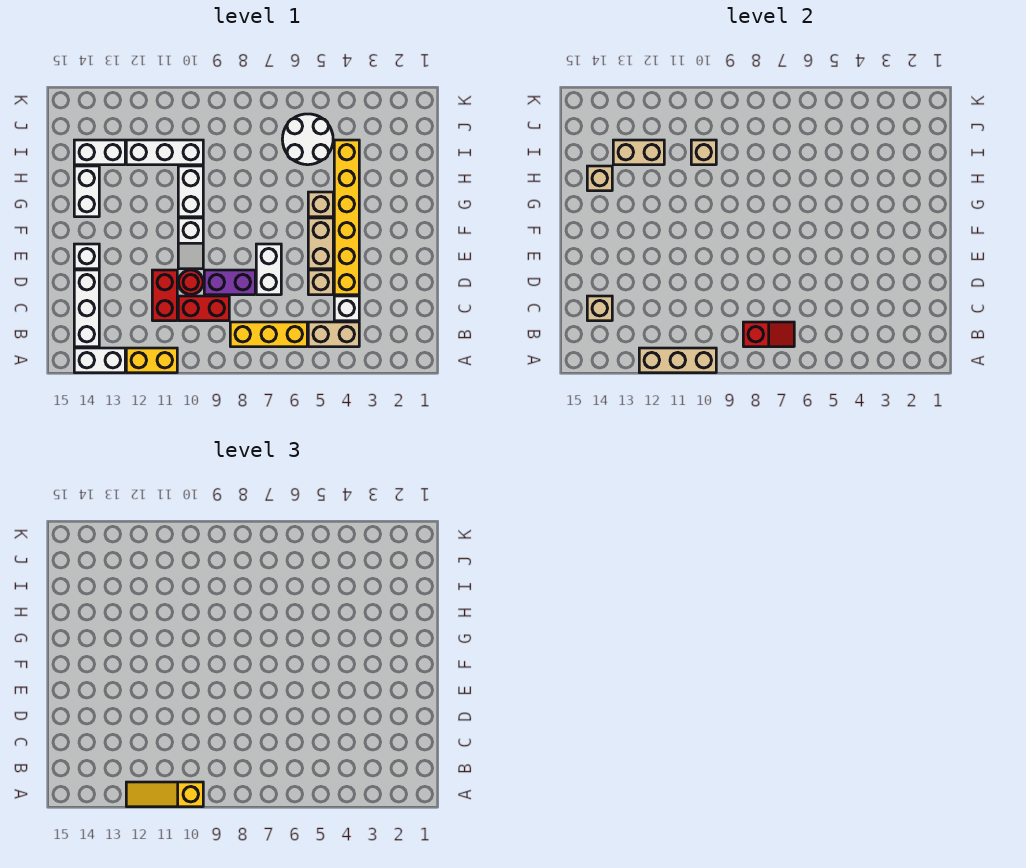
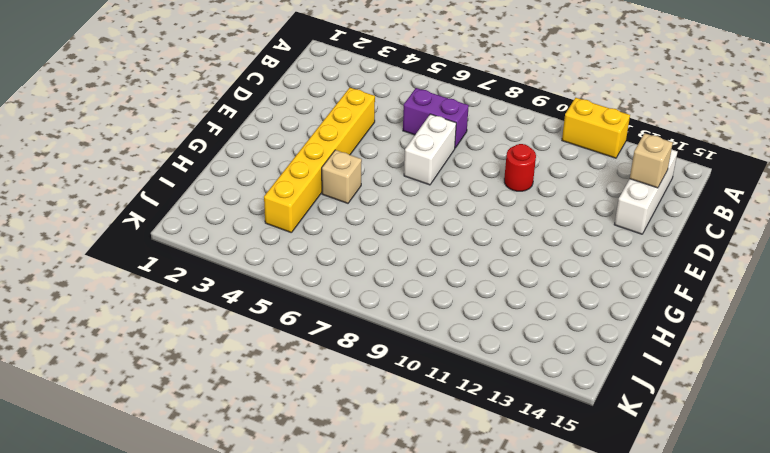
purple 1x2 brick [403,88,469,148] -> purple 1x2 brick moved to [204,270,255,295]
none -> white 1x2 brick [74,348,125,373]
none -> tan 1x2 brick [308,322,359,347]
none -> yellow 1x3 brick [230,322,307,347]

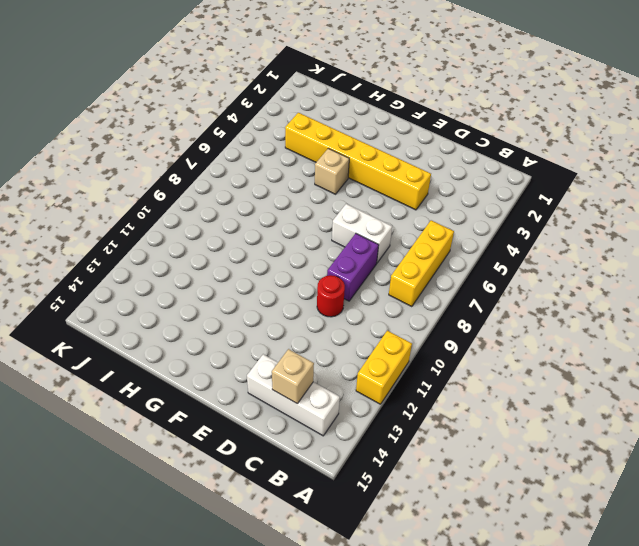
none -> white 1x2 brick [74,348,125,373]
none -> tan 1x2 brick [308,322,359,347]
none -> white 1x1 brick [334,296,359,321]

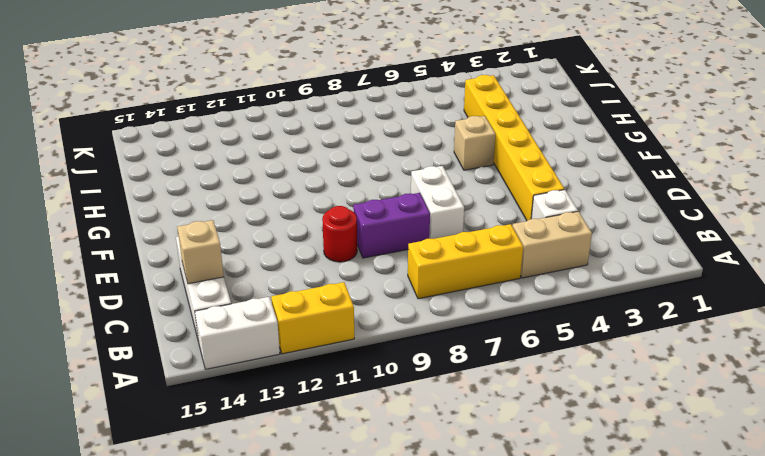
none -> red 1x2 brick [178,296,229,321]
none -> red 1x2 brick [152,270,177,321]
none -> tan 1x1 brick [308,270,333,295]

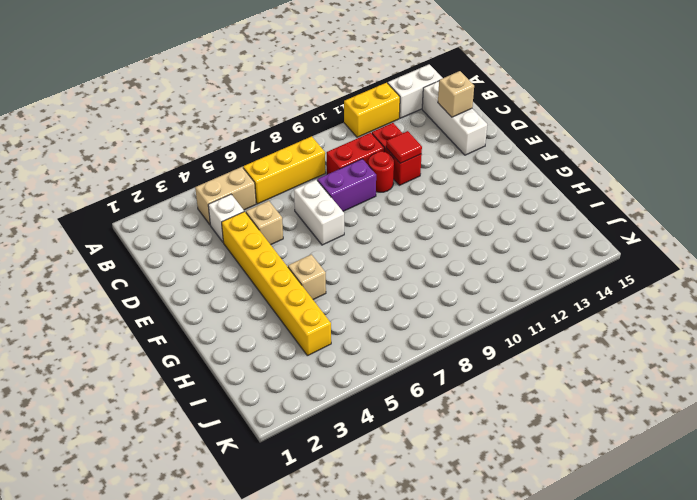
red 1x1 tile [386,131,422,163] -> none
none -> tan 1x2 brick [308,218,333,269]
none -> white 1x2 slope [178,218,203,269]
none -> white 1x1 brick [74,244,99,269]

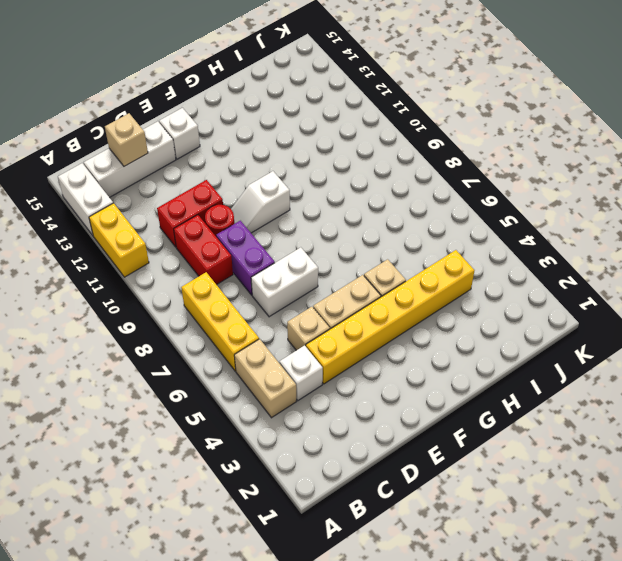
none -> white 1x2 brick [178,166,203,217]
none -> white 1x2 brick [74,166,99,217]
none -> white 2x2 round brick [282,114,333,165]

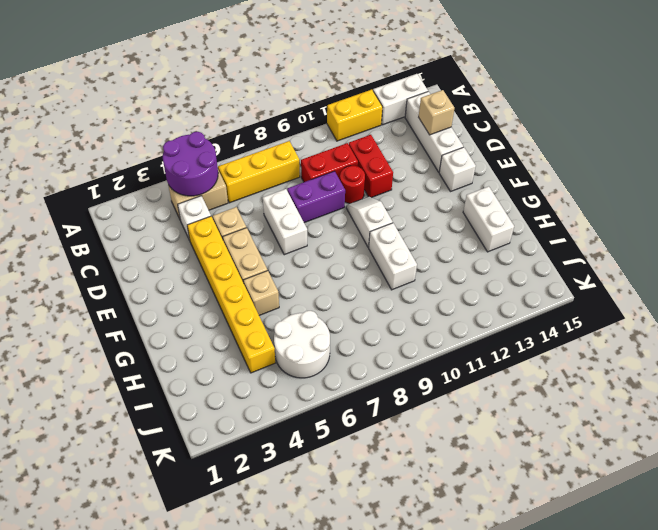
purple 2x2 round brick [163,132,218,196] -> none
none -> white 1x3 brick [126,140,203,165]
none -> white 1x2 brick [74,140,125,165]
none -> tan 1x3 brick [639,348,716,373]

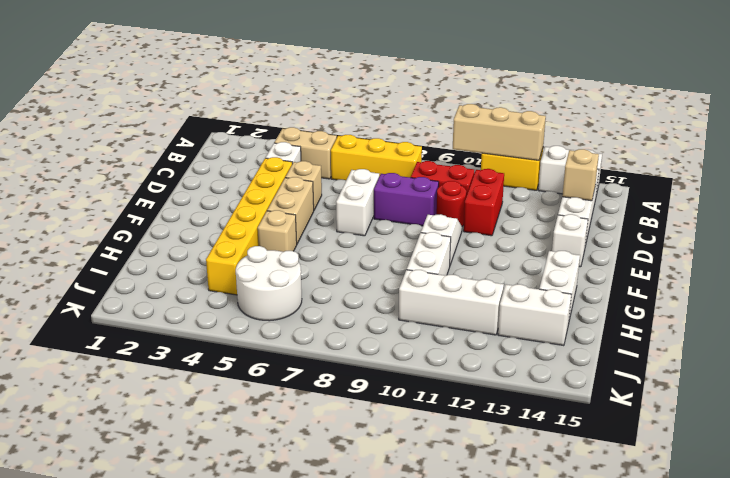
none -> red 1x2 slope [743,322,794,347]
none -> tan 1x1 brick [587,166,612,191]
none -> tan 1x1 brick [691,140,716,165]

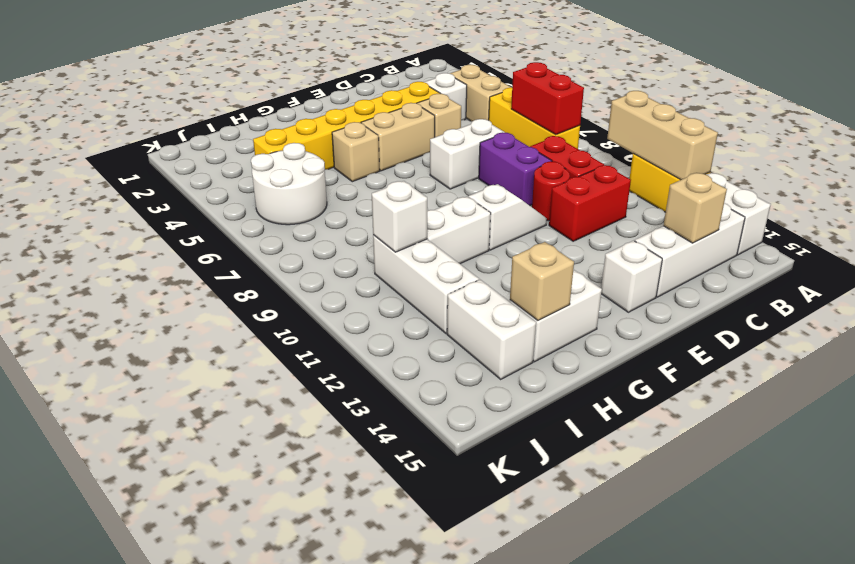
red 1x2 brick [511,62,584,135] -> red 1x2 slope [743,322,794,347]
white 1x1 brick [372,181,427,252] -> tan 1x1 brick [691,140,716,165]
none -> tan 1x2 brick [613,140,664,165]
none -> yellow 1x3 slope [126,782,203,807]

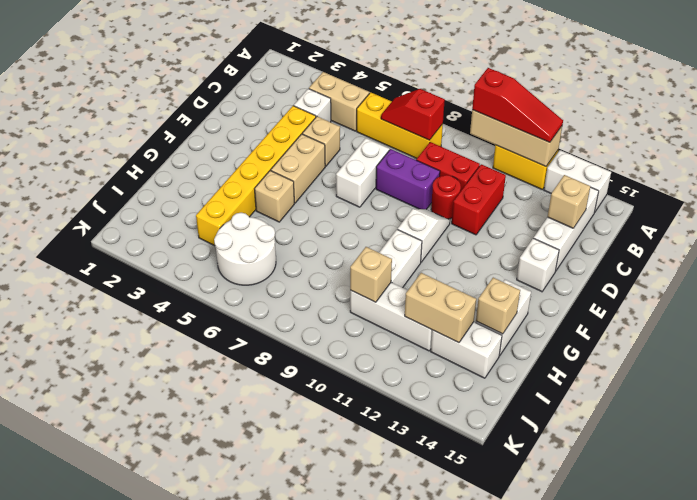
red 1x3 slope [472,68,563,142] -> yellow 1x3 slope [126,782,203,807]

